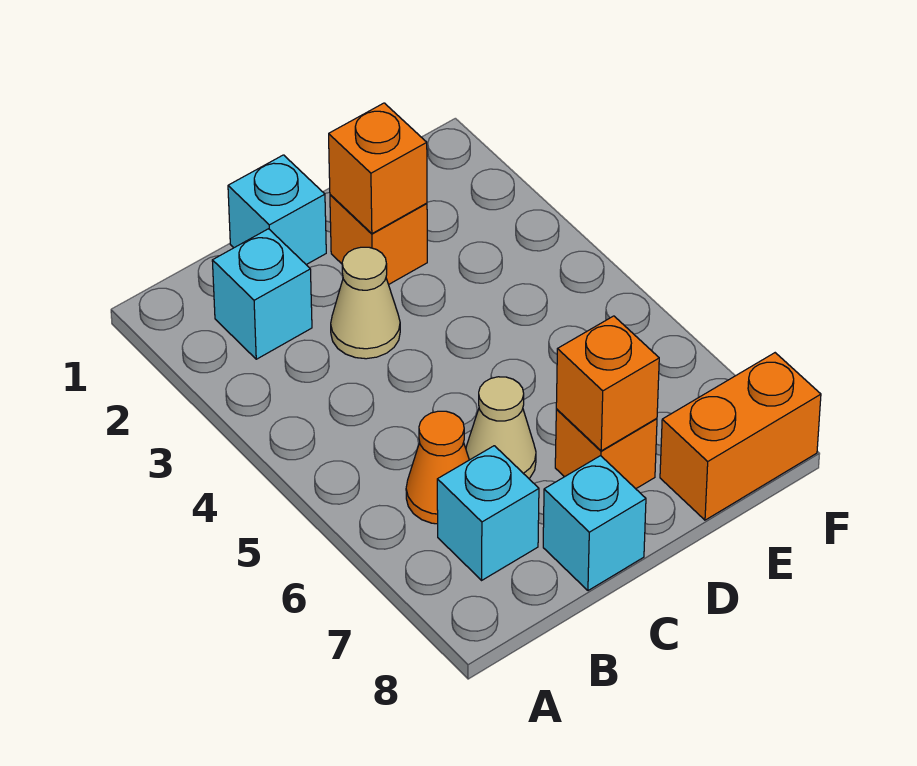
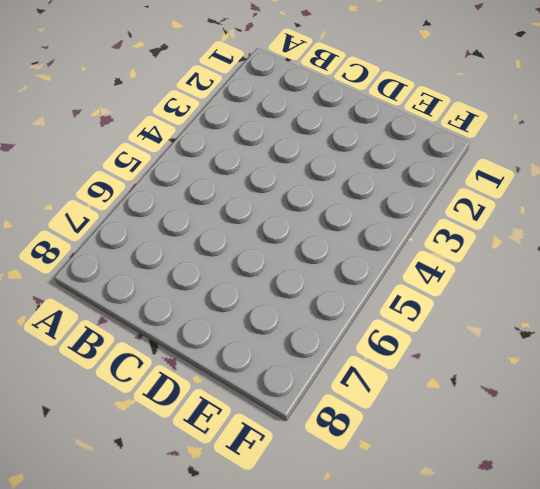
none -> cyan 1x1 brick [212,229,312,359]
none -> orange 1x1 cone [406,411,469,524]
none -> cyan 1x1 brick [437,446,539,580]

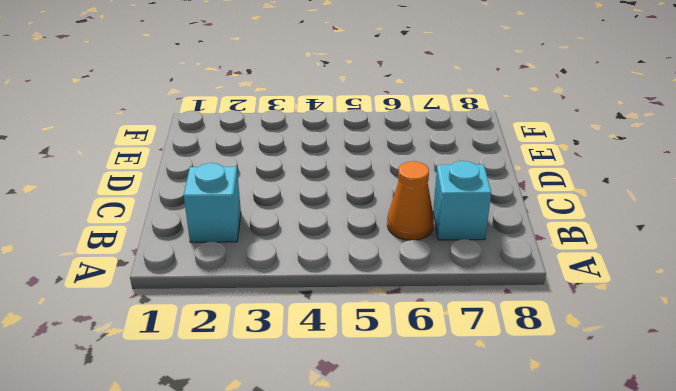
none -> cyan 1x1 brick [228,155,326,265]
none -> tan 1x1 cone [331,247,400,359]
none -> tan 1x1 cone [466,377,536,478]

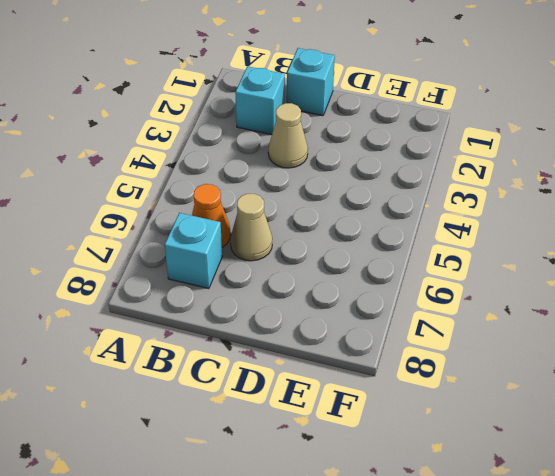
none -> cyan 1x1 brick [543,456,646,591]
none -> orange 1x1 brick [330,195,427,285]
none -> orange 1x1 brick [555,410,657,489]

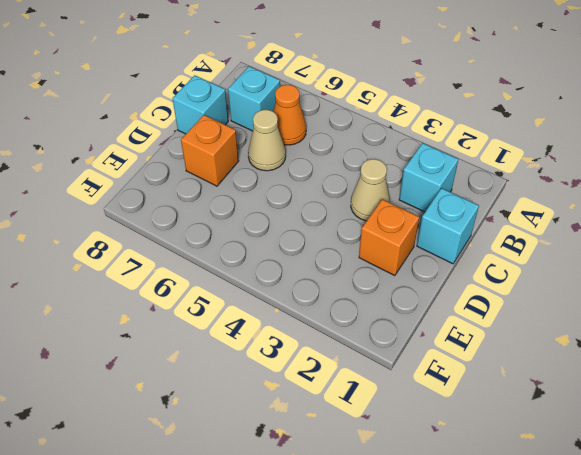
none -> orange 1x2 brick [660,353,821,520]
none -> orange 1x1 brick [329,103,427,233]
none -> orange 1x1 brick [556,316,659,451]

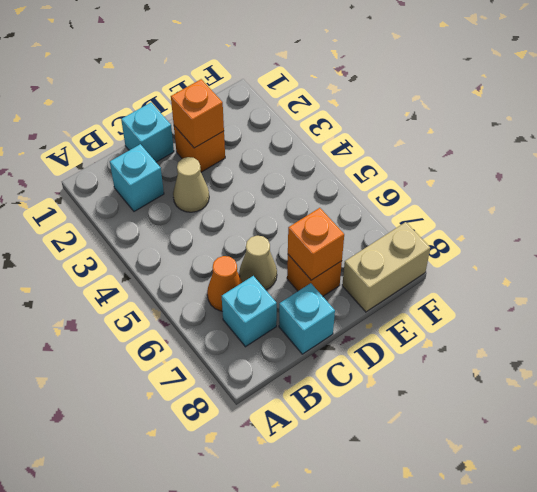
tan 1x2 brick [342,222,430,312] -> orange 1x2 brick [660,353,821,520]

